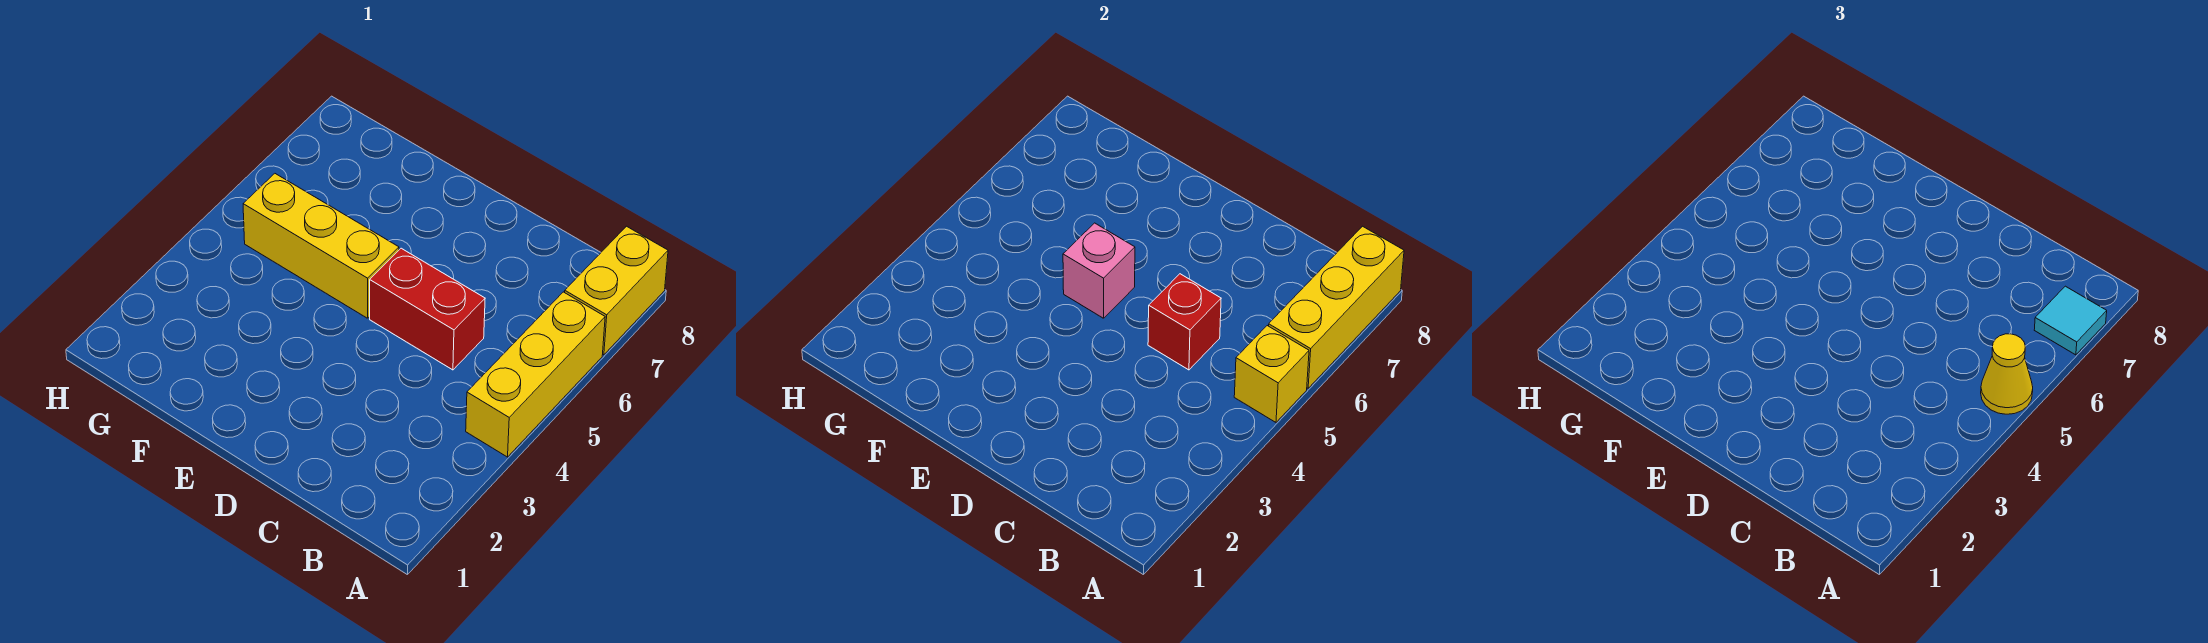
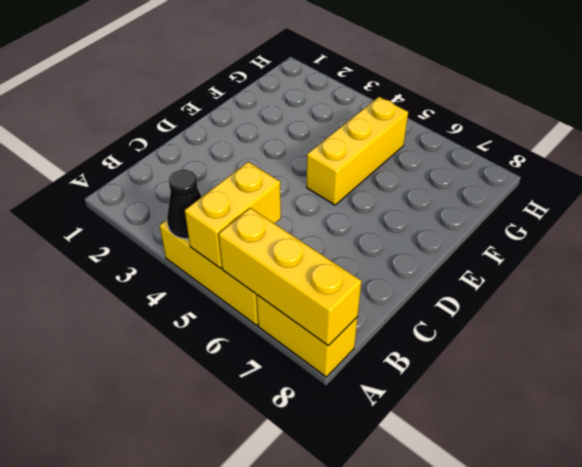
black 1x1 cone [167,170,202,239] -> none
yellow 1x2 brick [185,162,281,268] -> yellow 1x1 brick [1234,326,1309,422]
none -> red 1x2 brick [370,248,485,370]
none -> red 1x1 brick [1148,274,1221,370]

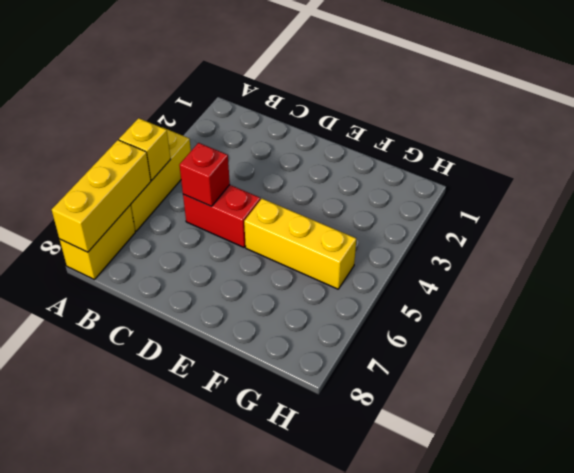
none -> pink 1x1 brick [1063,223,1135,318]
none -> yellow 1x1 cone [1981,334,2033,414]

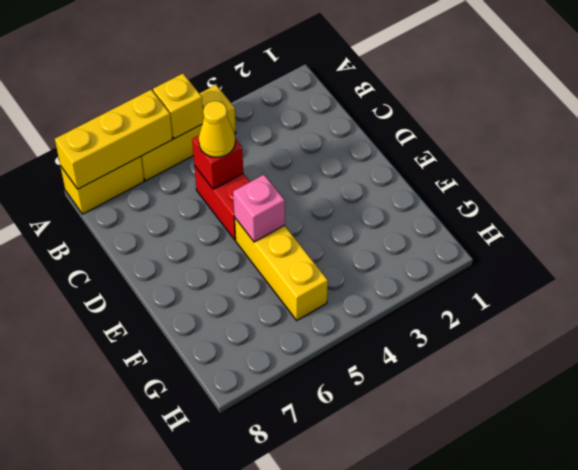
yellow 1x1 cone [199,101,235,157] -> yellow 1x1 cone moved to [1981,334,2033,414]
none -> cyan 1x1 tile [2034,286,2107,355]

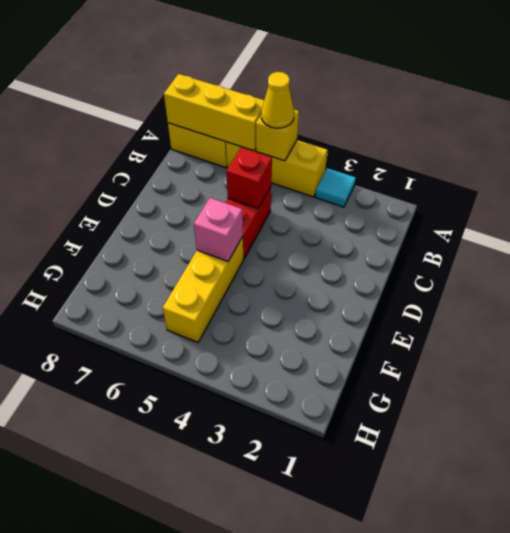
cyan 1x1 tile [315,168,356,207] -> cyan 1x1 tile moved to [2034,286,2107,355]

